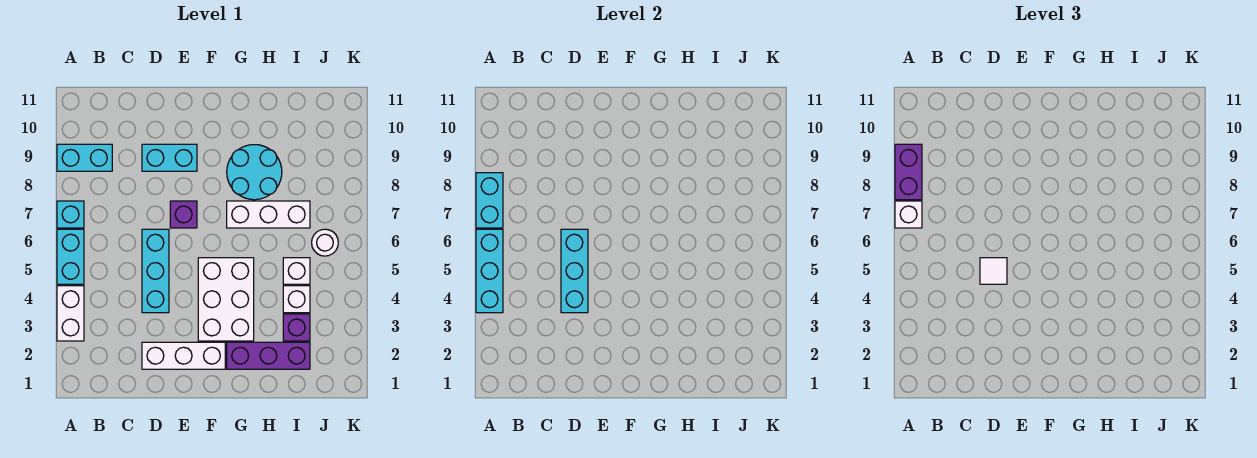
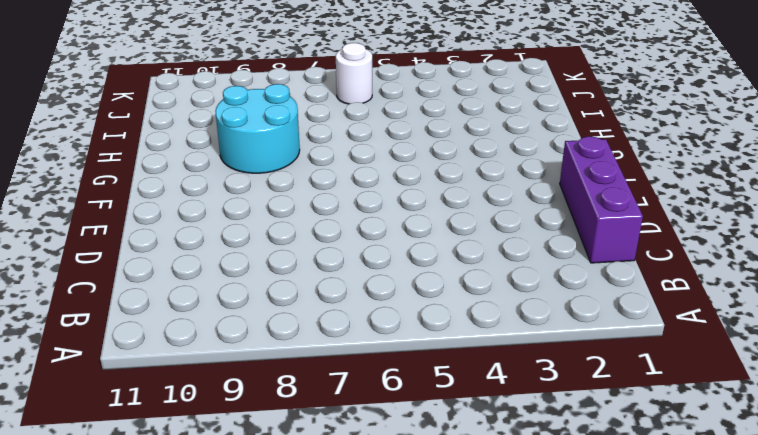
purple 1x3 brick [560,136,643,263] -> purple 1x3 brick moved to [227,342,310,369]
none -> white 1x2 brick [57,286,84,341]
none -> cyan 1x2 brick [57,229,84,284]
none -> cyan 1x1 brick [57,201,84,228]

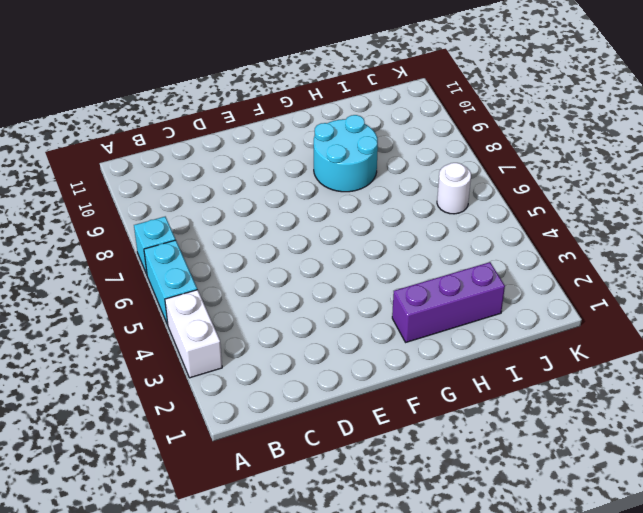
none -> cyan 1x2 brick [57,144,112,171]
none -> white 1x3 brick [142,342,225,369]
none -> cyan 1x3 brick [142,229,169,313]

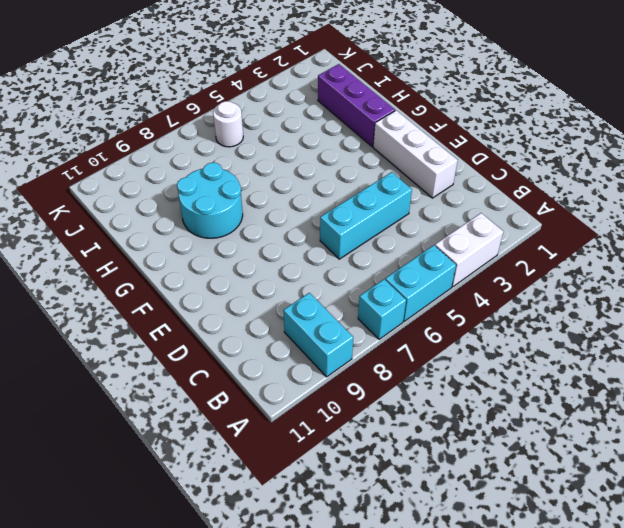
none -> cyan 1x2 brick [142,144,197,171]
none -> purple 1x1 brick [170,201,197,228]
none -> white 2x3 brick [198,258,254,341]

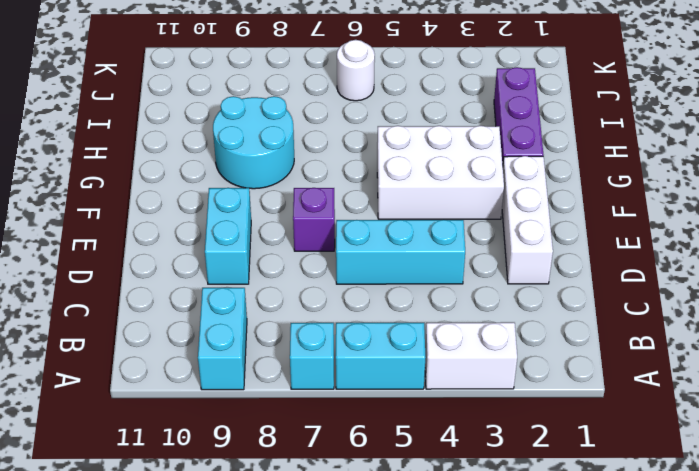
none -> white 1x3 brick [227,201,310,228]
none -> purple 1x1 brick [283,314,310,341]
none -> white 1x1 brick [283,286,310,313]

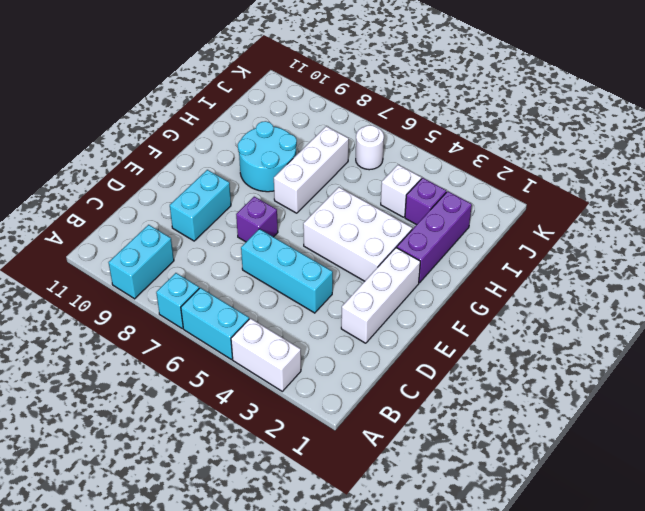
none -> white 1x1 brick [283,258,310,284]
none -> cyan 1x3 brick [476,229,503,313]
none -> cyan 1x2 brick [476,173,503,228]

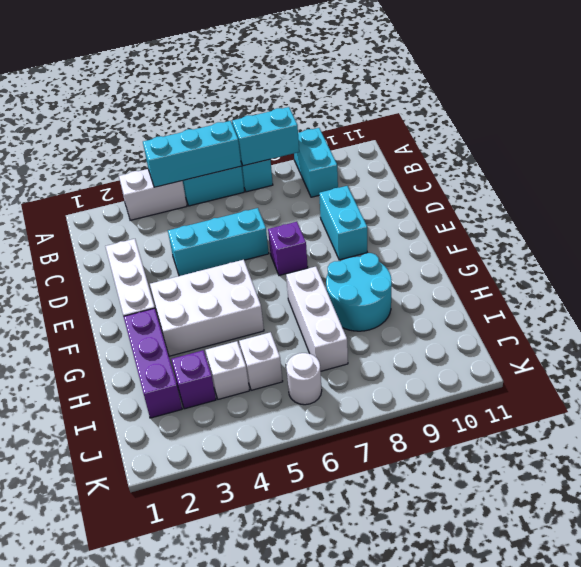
none -> cyan 1x3 brick [561,229,588,313]
none -> white 1x1 brick [895,201,922,228]
none -> purple 1x2 brick [895,144,922,200]

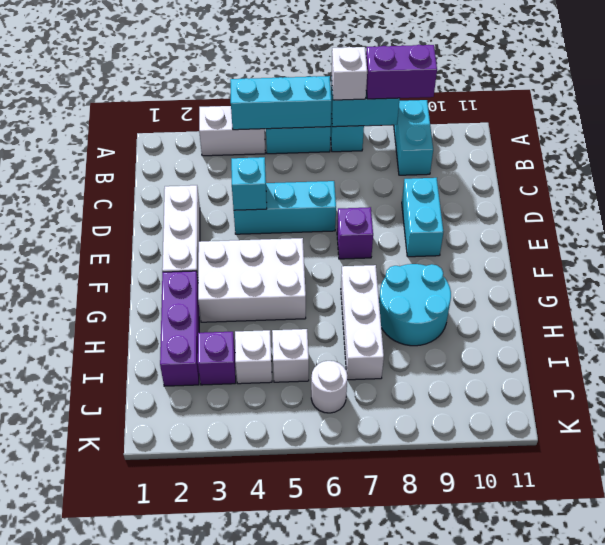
cyan 1x1 brick [231,157,267,210] -> cyan 1x3 brick [561,229,588,313]
none -> white 1x1 tile [980,258,1007,284]

